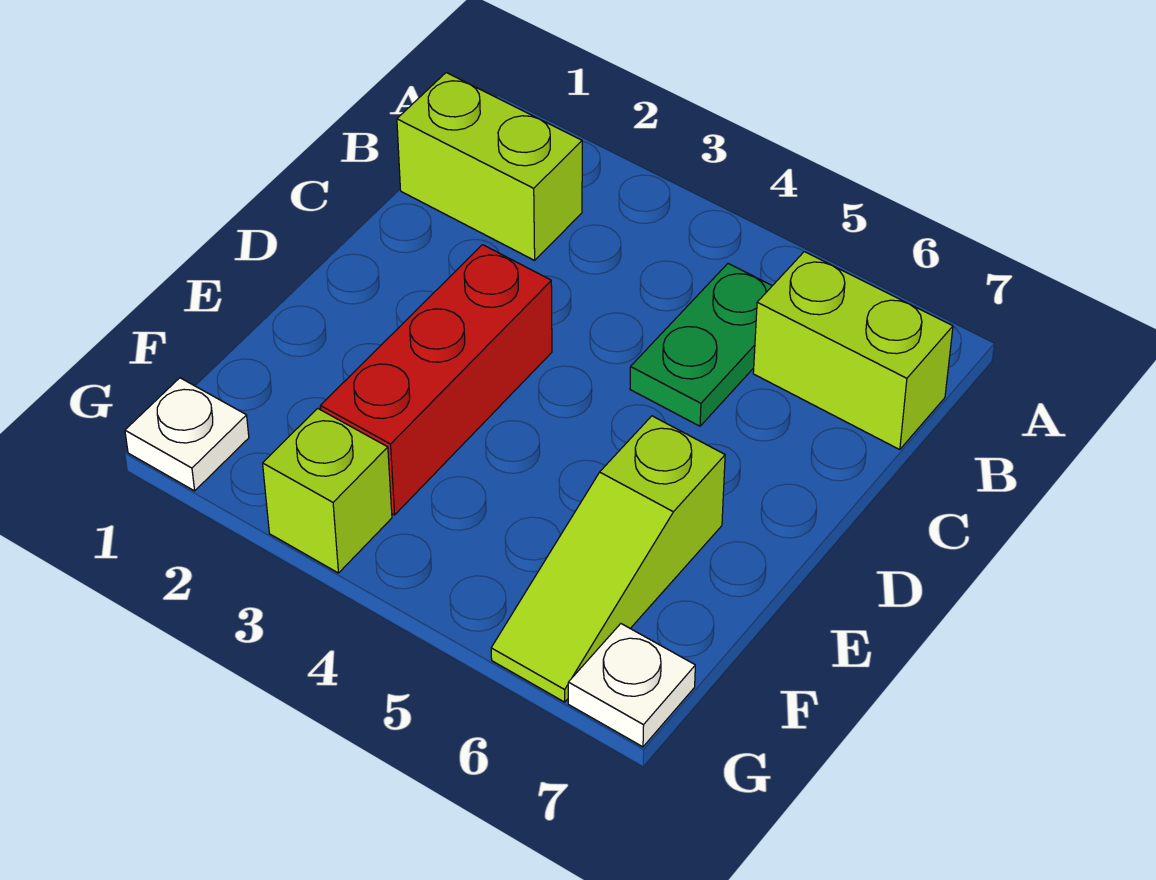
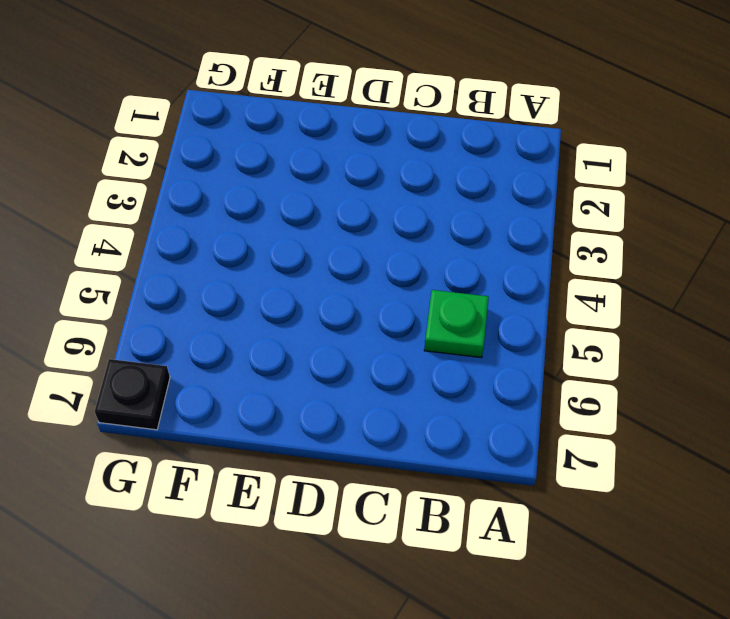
green 1x1 plate [424,290,489,358] -> green 1x2 plate [630,264,772,426]
black 1x1 plate [95,359,170,430] -> white 1x1 plate [568,624,695,747]
none -> lime 1x2 brick [397,73,582,260]
none -> lime 1x2 brick [753,252,953,450]

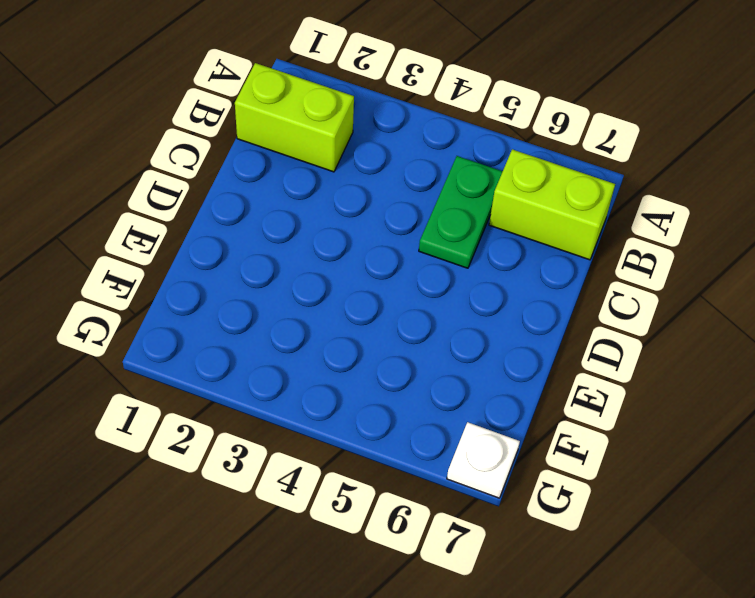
none -> red 1x3 brick [320,245,552,515]
none -> lime 1x3 slope [491,416,725,702]

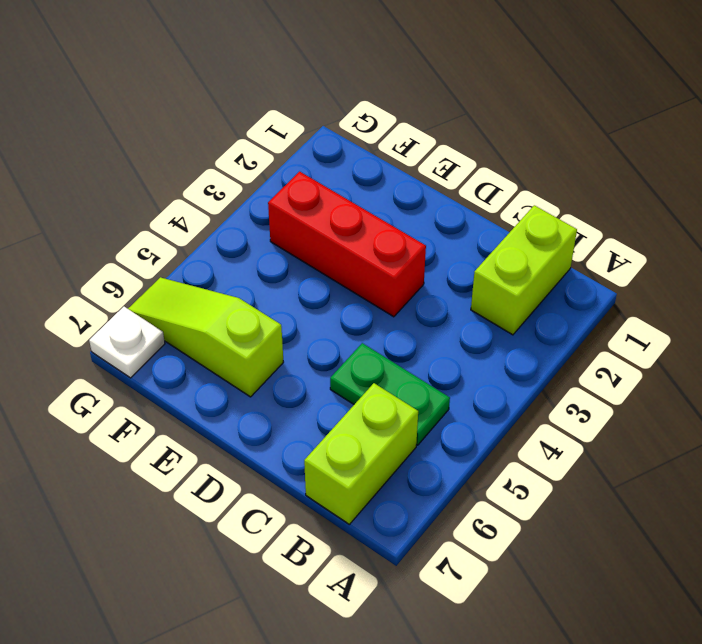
none -> white 1x1 plate [125,378,249,491]
none -> lime 1x1 brick [263,408,392,573]

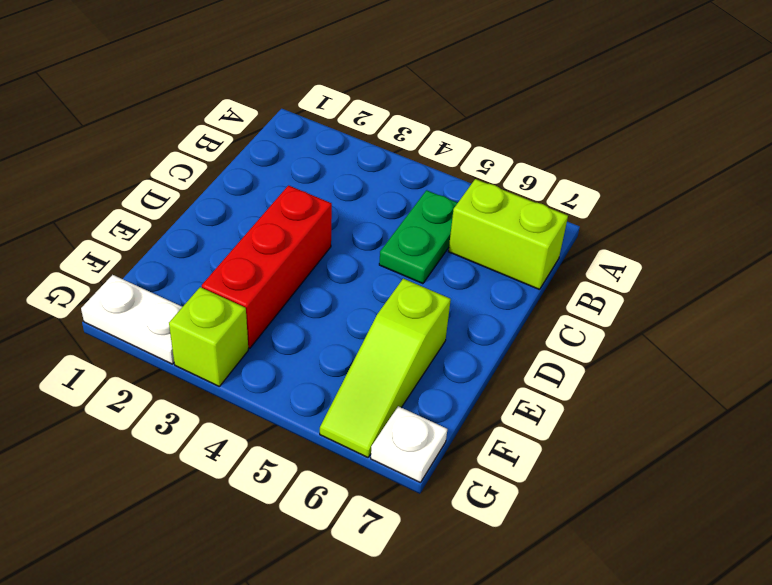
white 1x2 plate [81,275,182,364] -> white 1x1 plate [125,378,249,491]
none -> lime 1x2 brick [397,73,582,260]

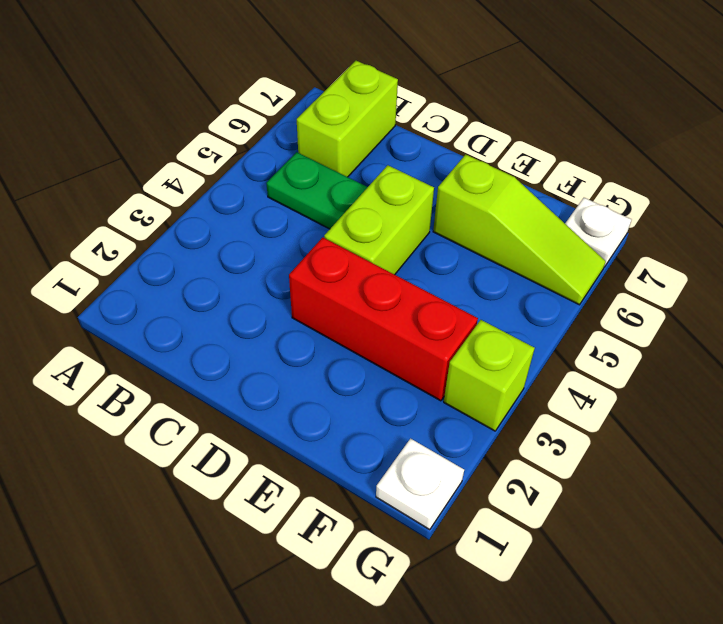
lime 1x2 brick [324,165,434,275] -> lime 1x2 brick moved to [397,73,582,260]

